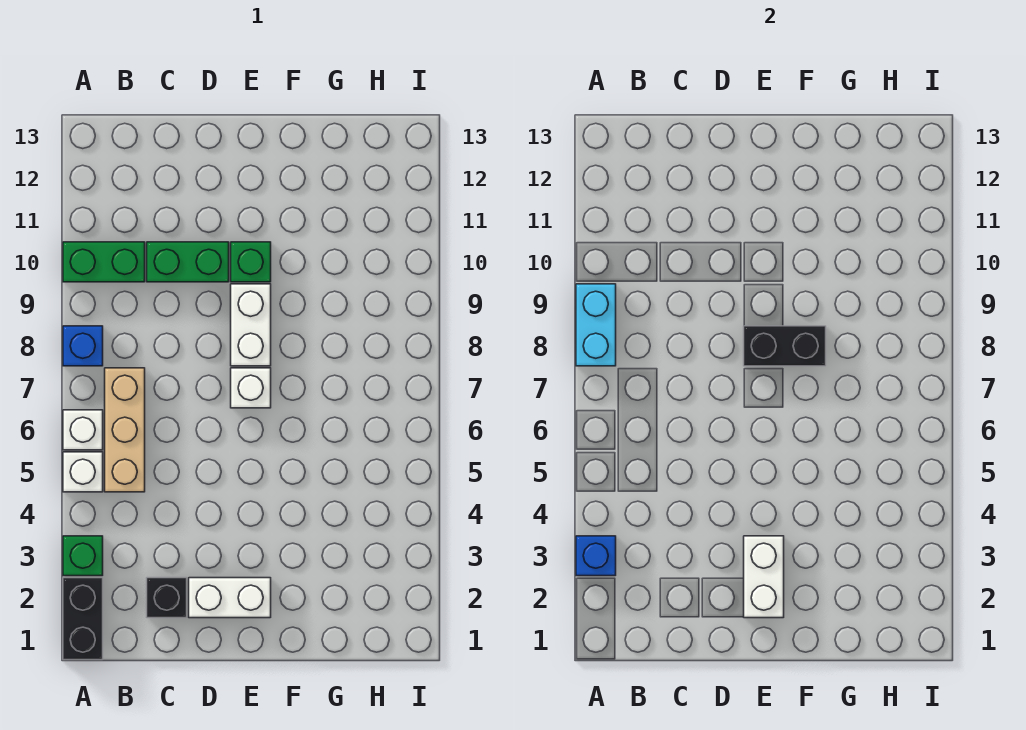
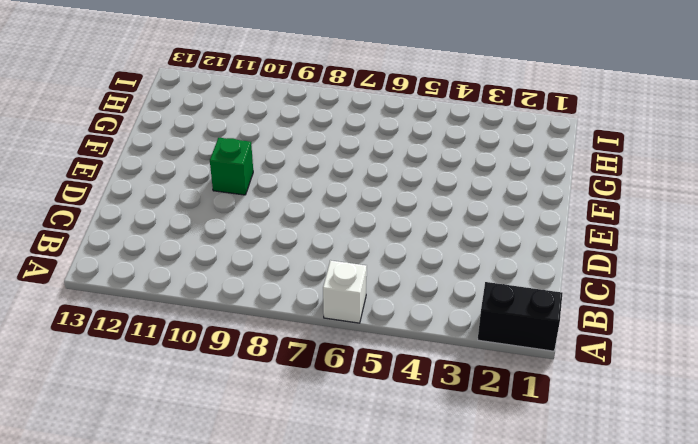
none -> green 1x1 brick [63,536,103,576]
none -> white 1x1 brick [63,452,103,492]
none -> blue 1x1 brick [63,326,103,366]

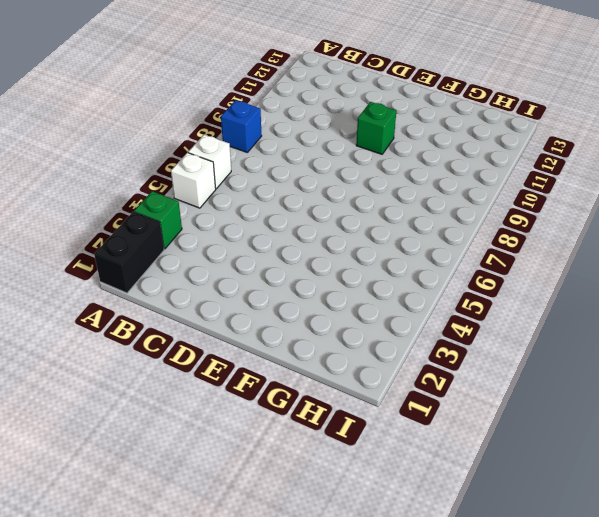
none -> green 1x2 brick [63,242,145,282]
none -> tan 1x3 brick [105,368,145,492]
none -> black 1x1 brick [147,578,187,618]

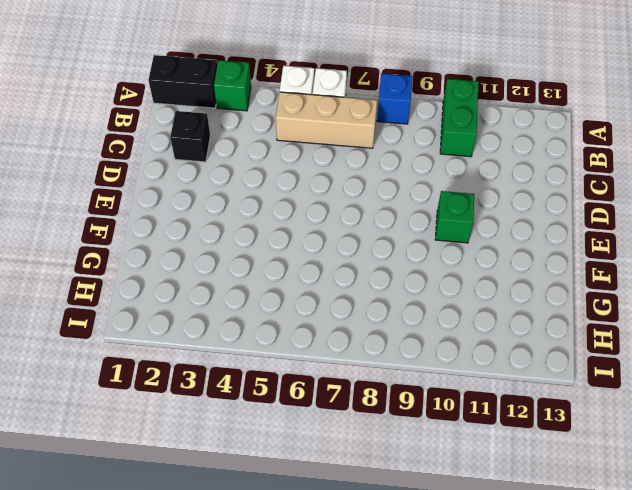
none -> green 1x2 brick [147,242,229,282]
none -> white 1x2 brick [189,578,271,618]
none -> white 1x1 brick [231,368,271,408]

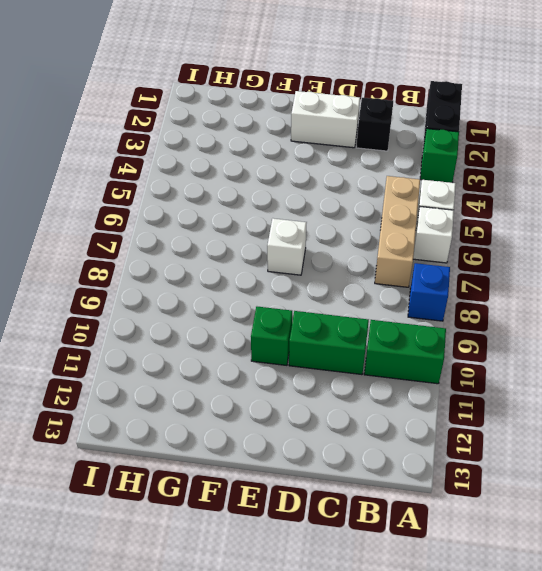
none -> white 1x2 brick [231,284,271,366]
none -> blue 1x1 brick [576,536,616,576]
none -> cyan 1x2 brick [576,284,616,366]

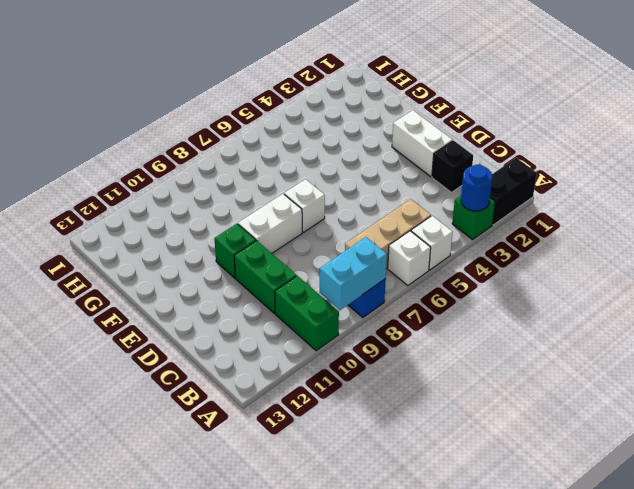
blue 1x1 round brick [461,165,492,211] -> blue 1x1 brick [576,536,616,576]
none -> white 1x2 brick [744,536,784,618]
none -> black 1x2 brick [744,326,826,366]

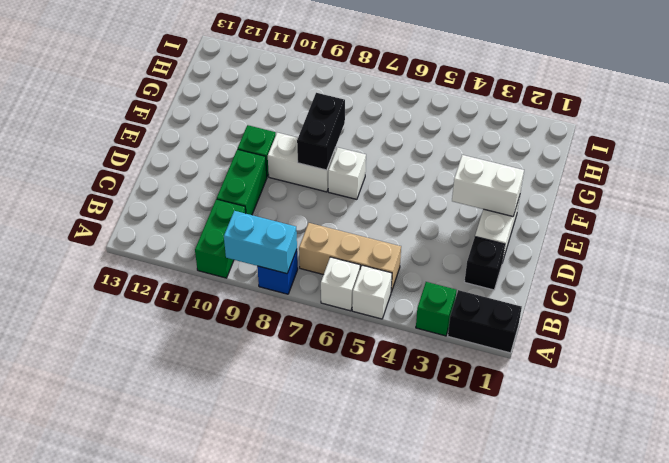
none -> blue 1x1 brick [576,536,616,576]

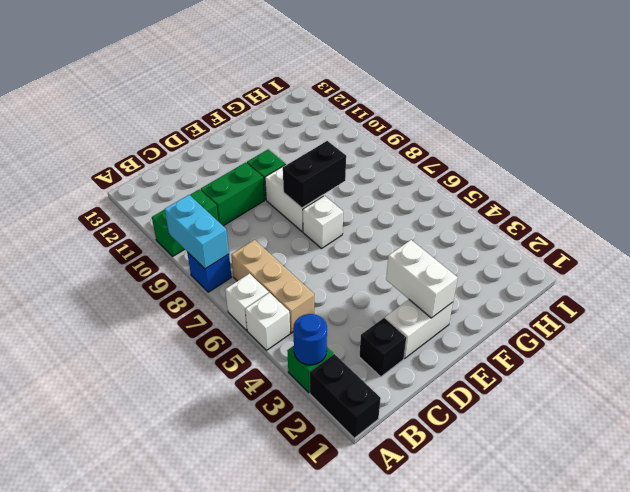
blue 1x1 round brick [293,314,327,365] -> blue 1x1 brick [576,536,616,576]

